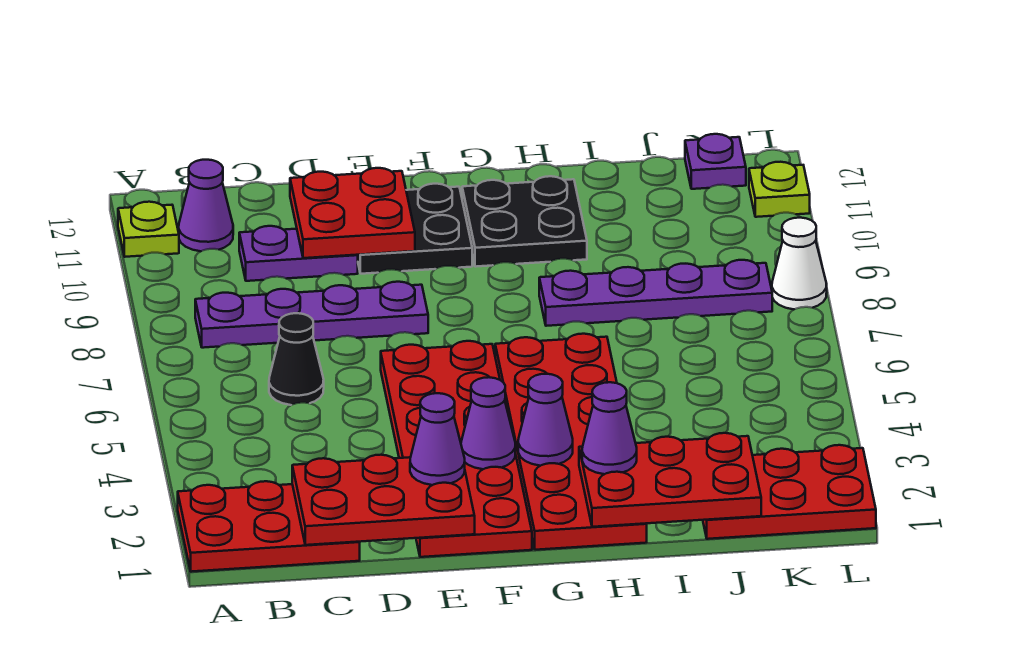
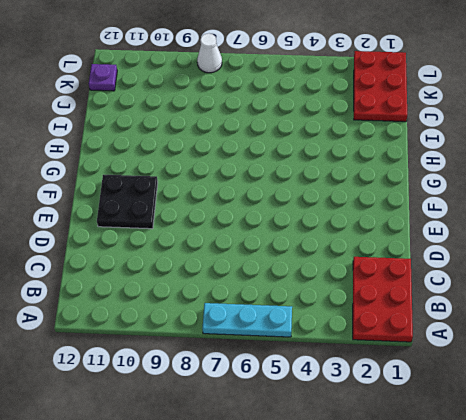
cyan 1x3 plate [202,303,292,337] -> none
none -> lime 1x1 plate [118,202,179,257]
none -> purple 1x4 plate [195,282,428,348]
none -> purple 1x1 cone [179,160,233,251]

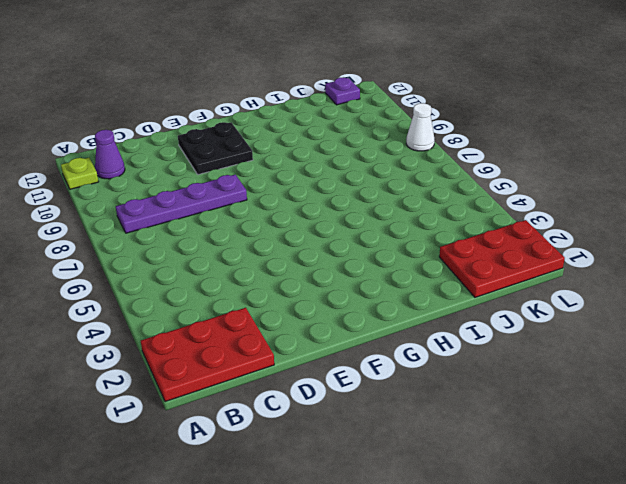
none -> black 1x1 cone [269,313,324,405]
none -> purple 1x2 plate [239,226,358,281]
none -> red 2x6 plate [381,341,532,557]

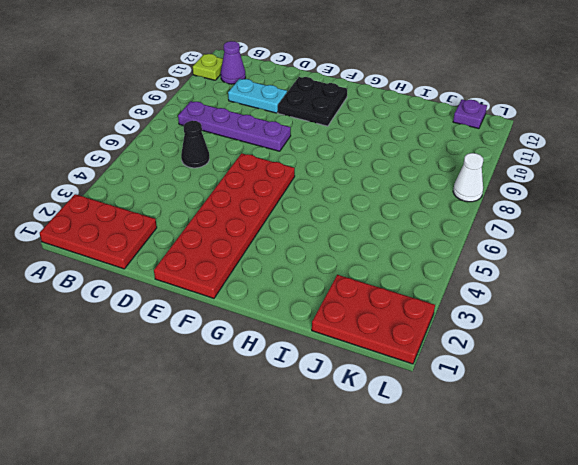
cyan 1x2 plate [228,79,287,113] -> purple 1x2 plate [239,226,358,281]
none -> red 2x6 plate [495,334,647,550]
none -> black 2x2 plate [462,176,587,267]
none -> purple 1x4 plate [539,260,772,326]

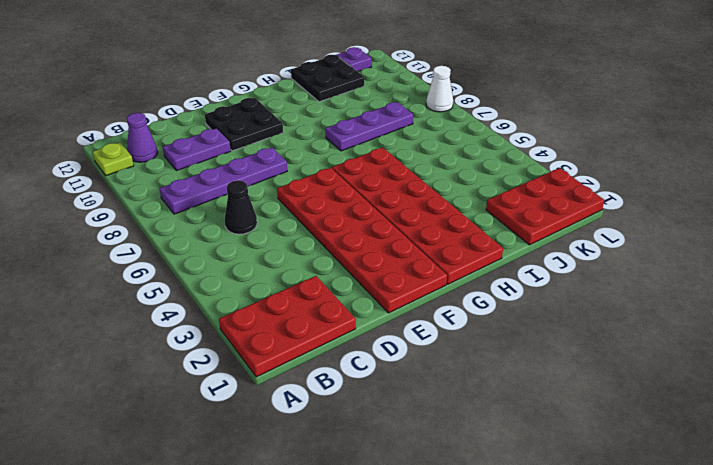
purple 1x3 plate [325,102,413,151] -> purple 1x4 plate [539,260,772,326]
black 2x2 plate [291,55,364,102] -> black 2x2 plate moved to [462,176,587,267]
none -> lime 1x1 plate [749,162,810,217]
none -> red 2x3 plate [292,455,475,545]
none -> red 2x2 plate [290,168,415,258]

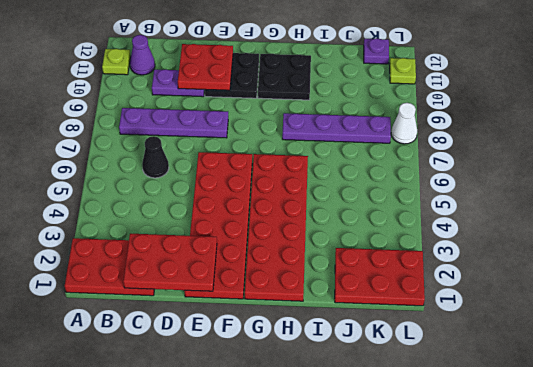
none -> purple 1x1 cone [461,377,515,469]
none -> purple 1x1 cone [518,374,573,466]
none -> red 2x3 plate [579,433,761,527]

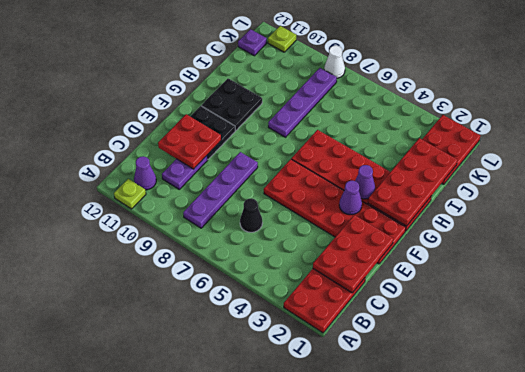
red 2x4 plate [368,138,458,226] -> red 2x3 plate [579,433,761,527]
none -> purple 1x1 cone [410,393,465,485]
none -> purple 1x1 cone [582,382,637,474]

